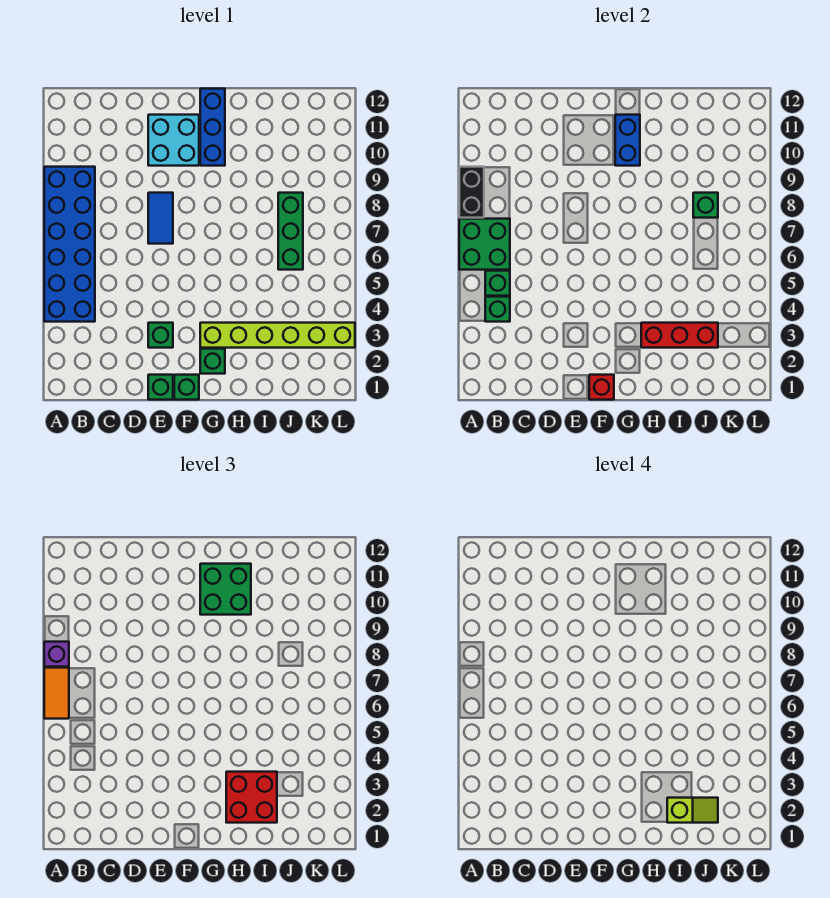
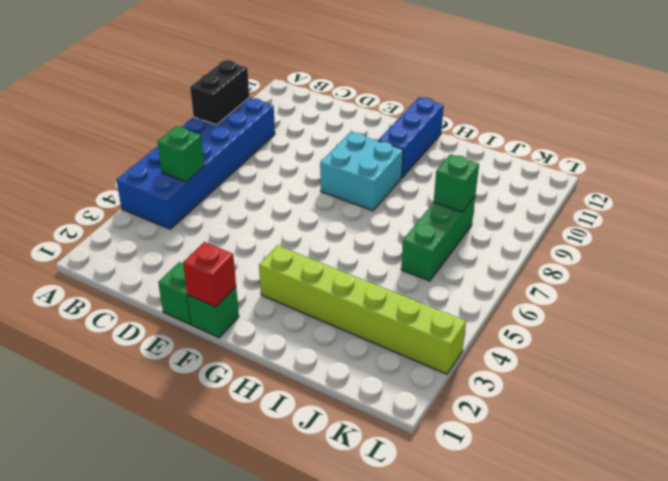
cyan 2x2 brick [320,132,403,211] -> cyan 2x2 brick moved to [148,115,199,166]
none -> green 1x1 brick [148,323,173,348]
none -> blue 1x2 tile [148,193,173,244]
none -> green 1x1 brick [200,349,225,374]

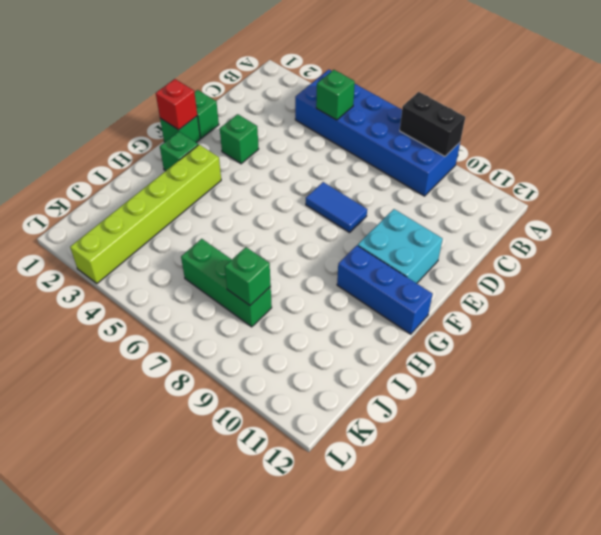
none -> green 2x2 brick [459,219,510,270]
none -> green 1x1 brick [485,297,510,322]
none -> blue 1x2 brick [615,115,640,166]

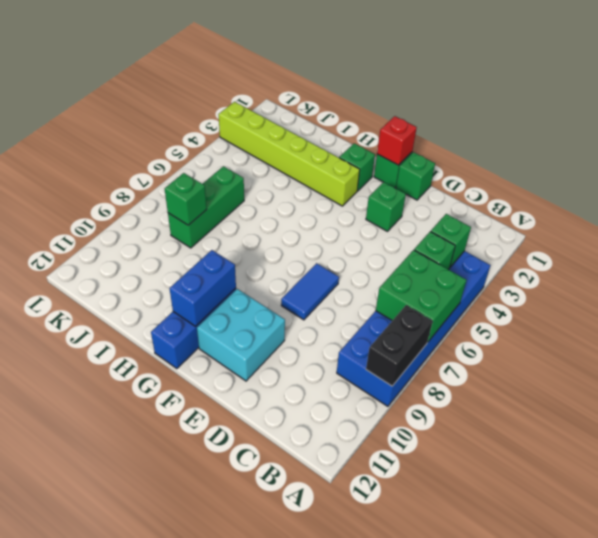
none -> red 1x3 brick [641,323,718,348]
none -> orange 1x2 tile [44,668,69,719]
none -> purple 1x1 brick [44,642,69,667]

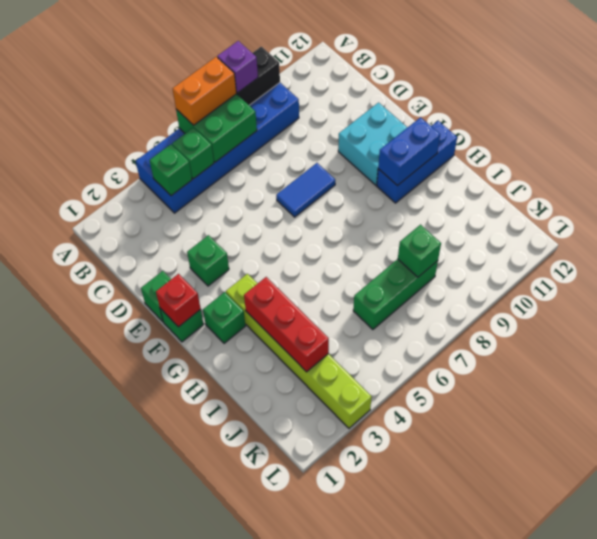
orange 1x2 brick [172,57,236,125] -> orange 1x2 tile [44,668,69,719]
none -> green 2x2 brick [200,564,251,615]
none -> red 2x2 brick [226,772,277,823]
none -> lime 1x2 slope [667,798,718,823]

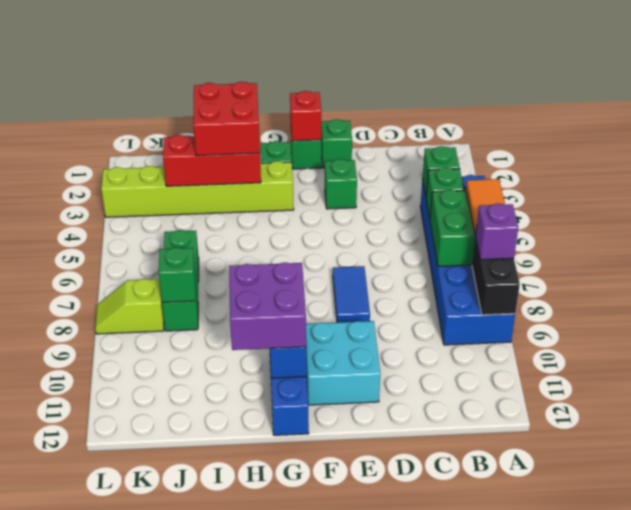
purple 2x2 brick [229,262,306,350] -> green 2x2 brick [200,564,251,615]
lime 1x2 slope [95,279,164,334] -> lime 1x2 slope moved to [667,798,718,823]

